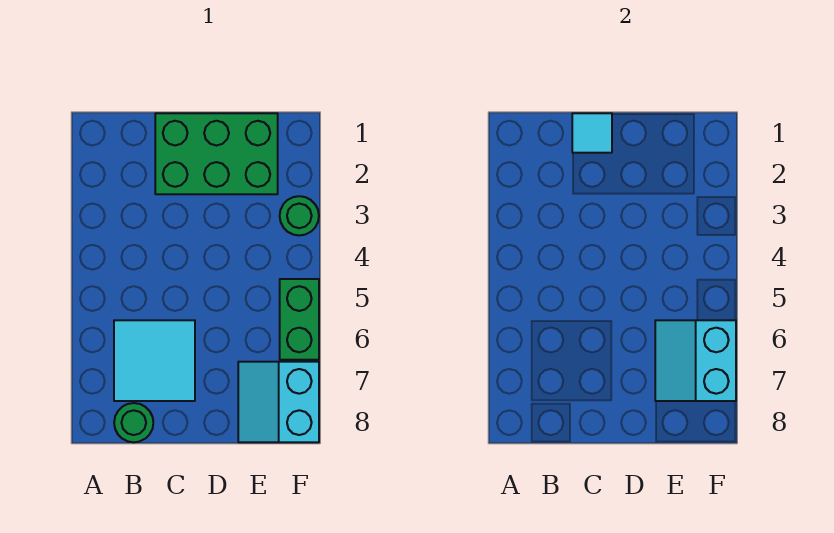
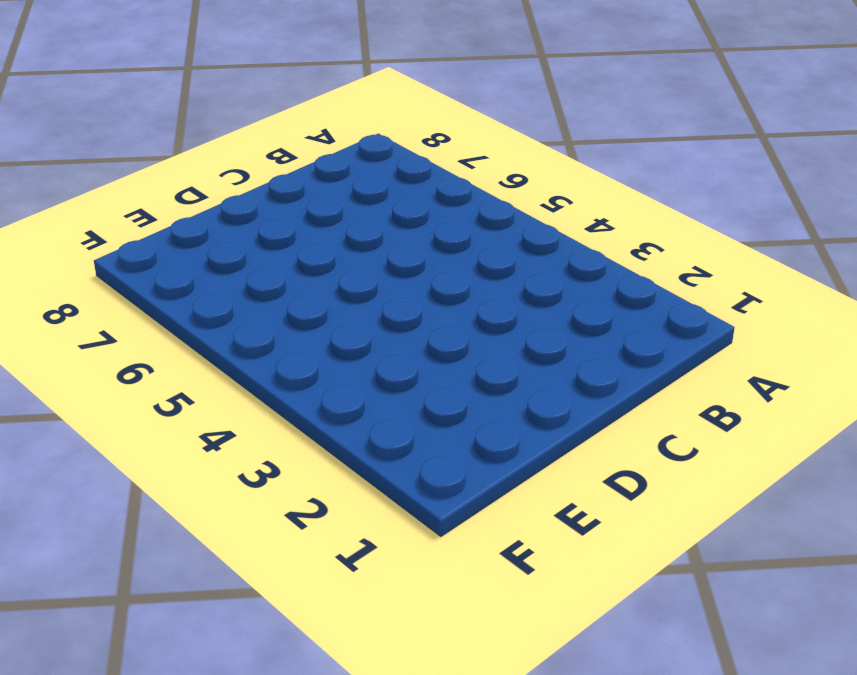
none -> cyan 2x2 tile [114,320,195,401]
none -> green 1x1 round brick [114,403,153,442]

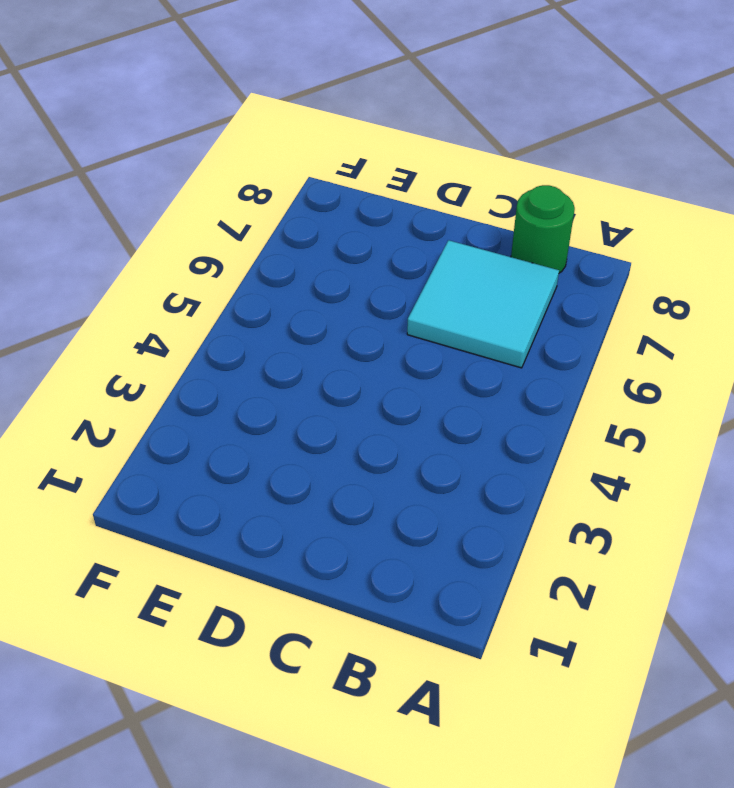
none -> green 2x3 brick [155,113,278,194]
none -> cyan 2x2 slope [238,362,319,442]

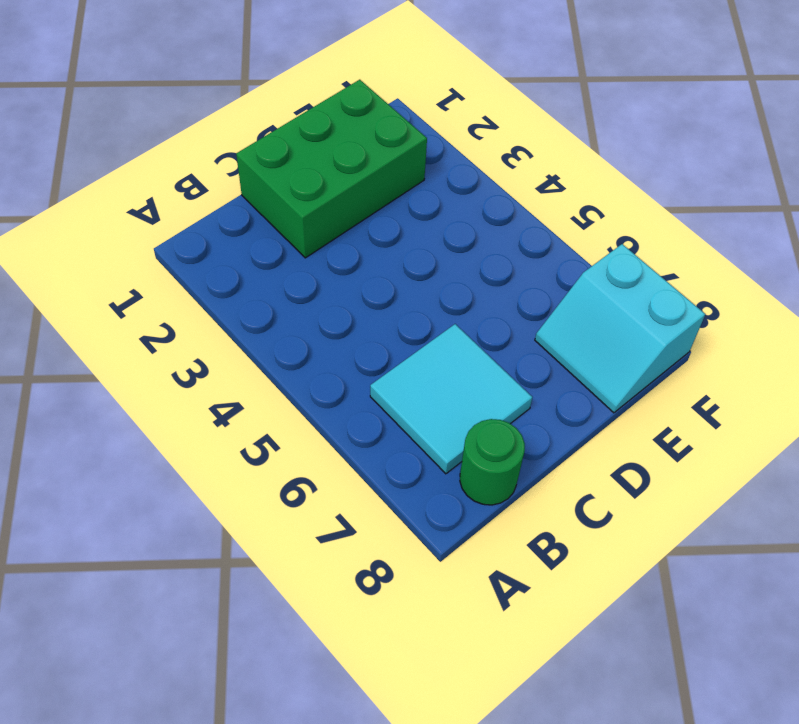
none -> green 1x1 round brick [280,196,319,236]
none -> green 1x2 brick [280,279,319,360]

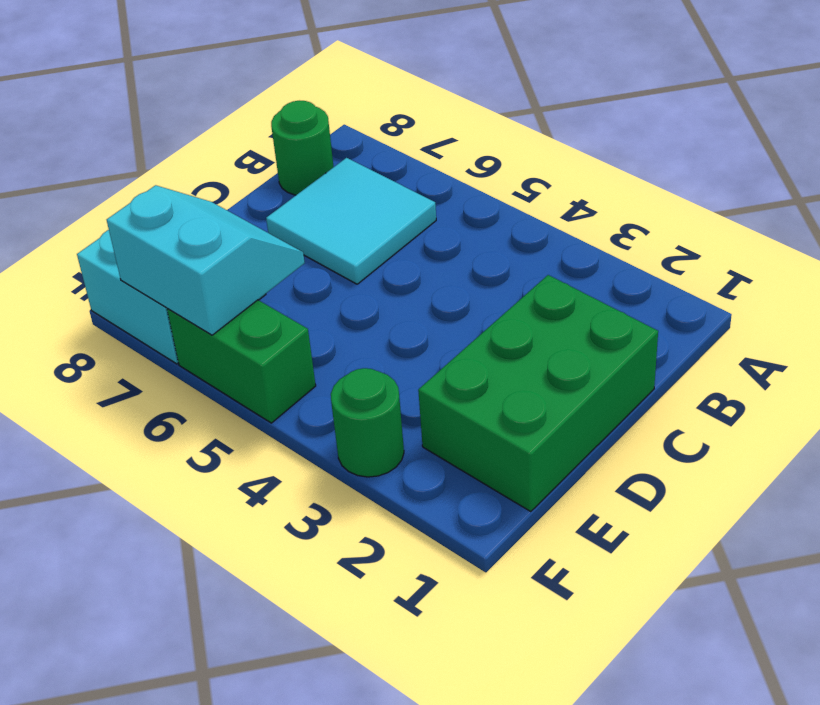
none -> cyan 1x1 tile [572,113,612,153]

